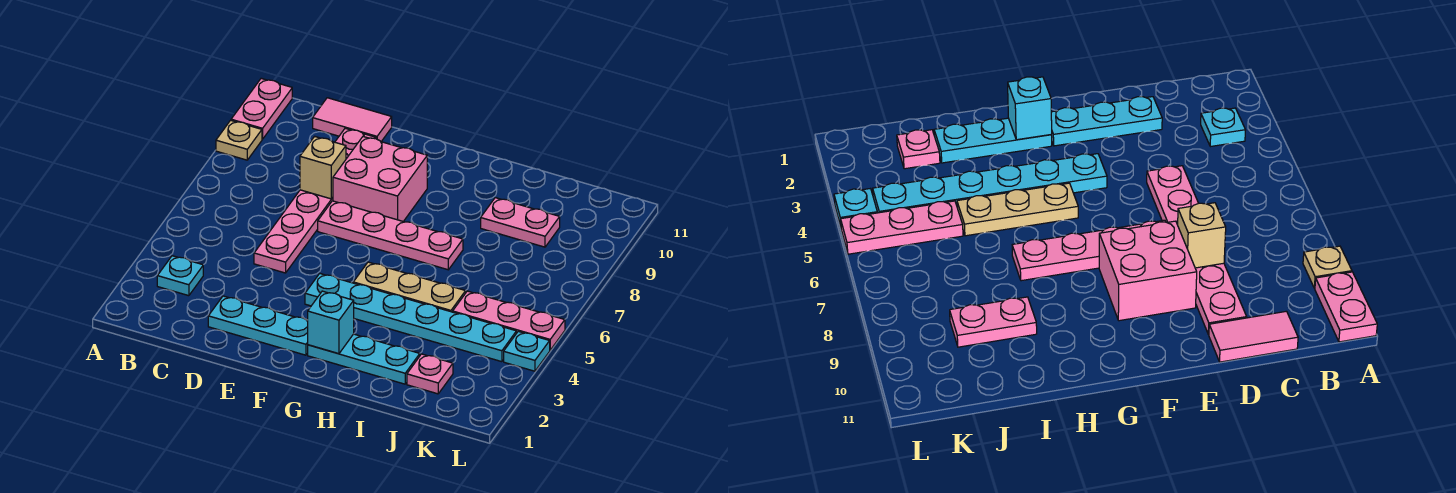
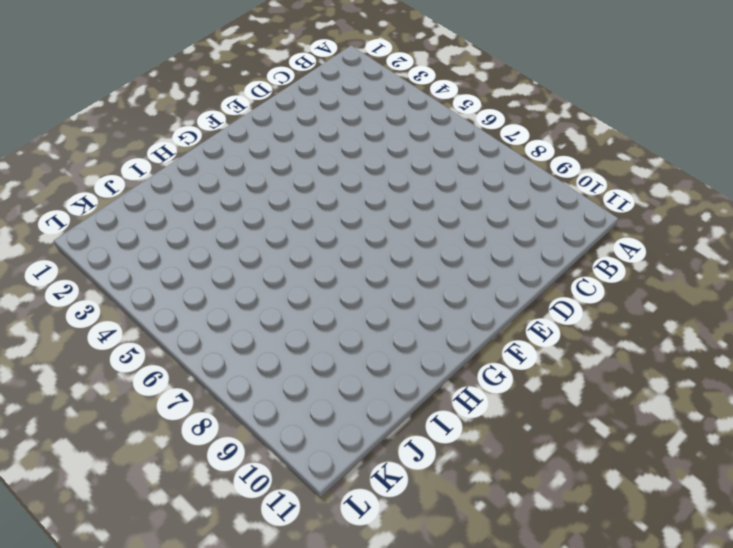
none -> tan 1x1 plate [216,120,262,160]
none -> pink 1x2 plate [231,78,292,139]
none -> cyan 1x1 plate [157,256,203,296]

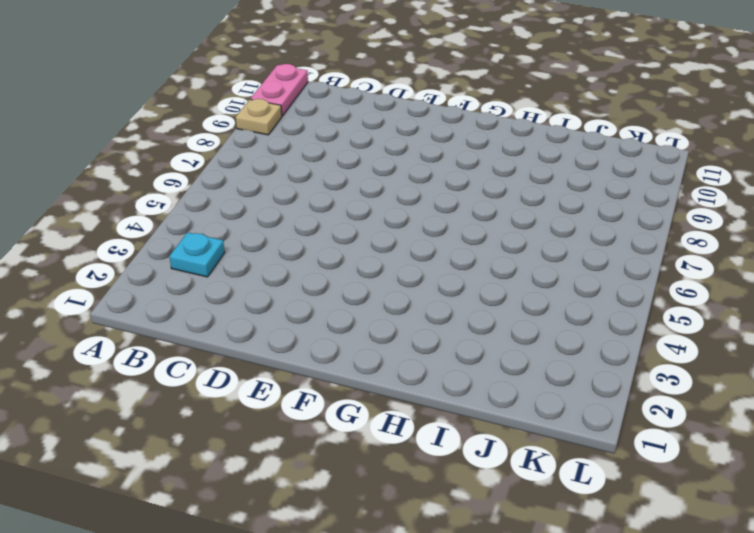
none -> pink 1x2 tile [313,98,392,141]
none -> cyan 1x3 plate [208,296,308,355]
none -> pink 1x6 plate [254,128,376,273]

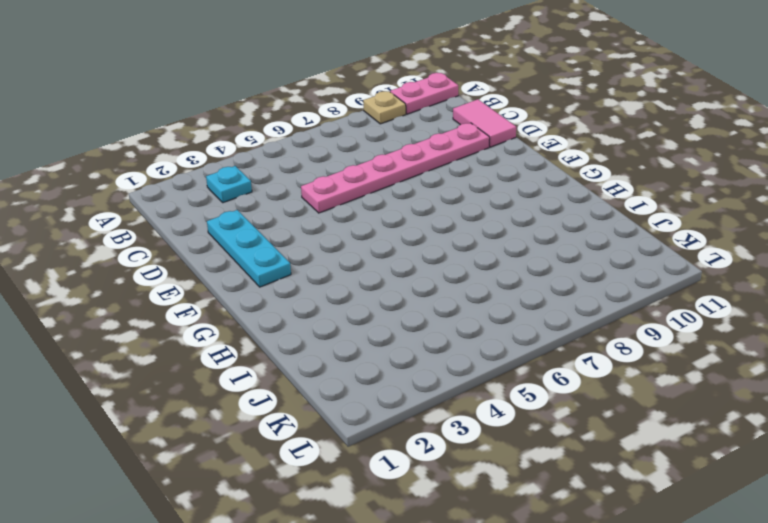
none -> pink 1x4 plate [318,201,463,270]
none -> pink 2x2 brick [333,137,427,221]
none -> cyan 1x6 plate [305,274,516,362]

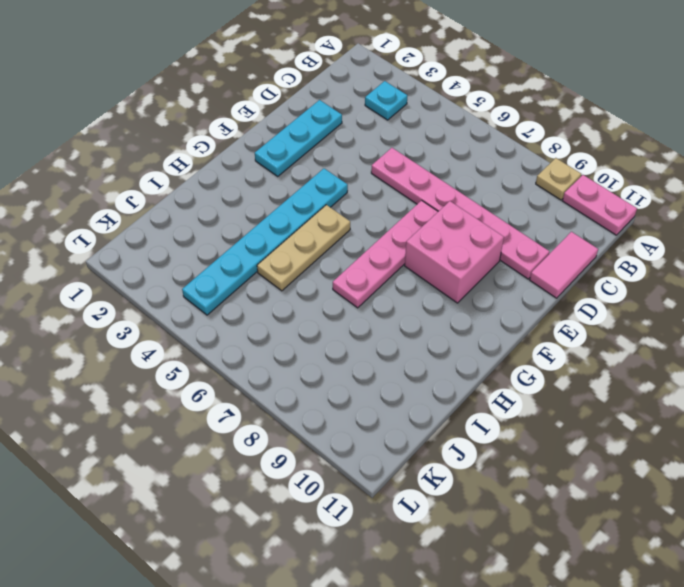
none -> cyan 1x3 plate [308,334,420,384]
none -> pink 1x2 plate [481,198,560,247]
none -> pink 1x1 plate [407,354,453,394]

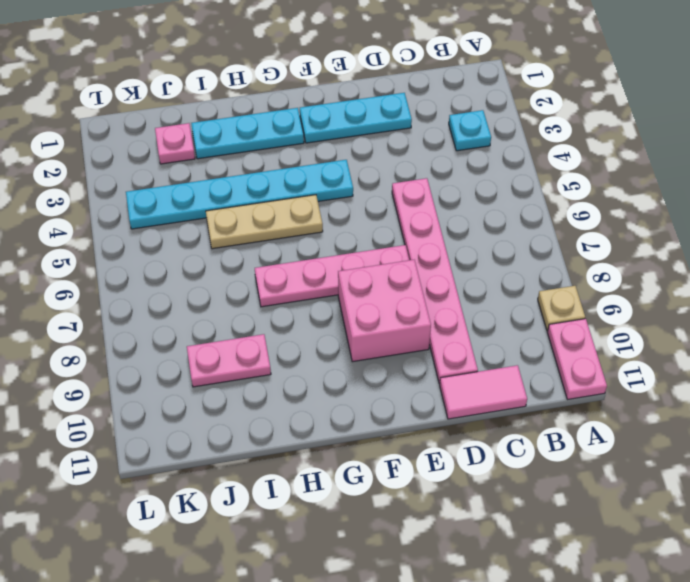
none -> pink 1x3 plate [453,291,565,350]
none -> cyan 1x1 plate [504,331,550,371]
none -> tan 1x1 brick [300,136,346,199]

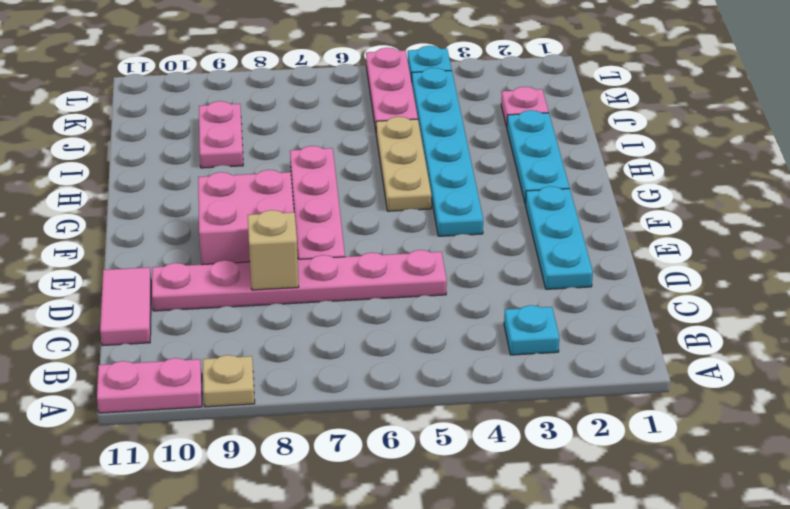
none -> cyan 1x1 brick [308,291,354,354]

